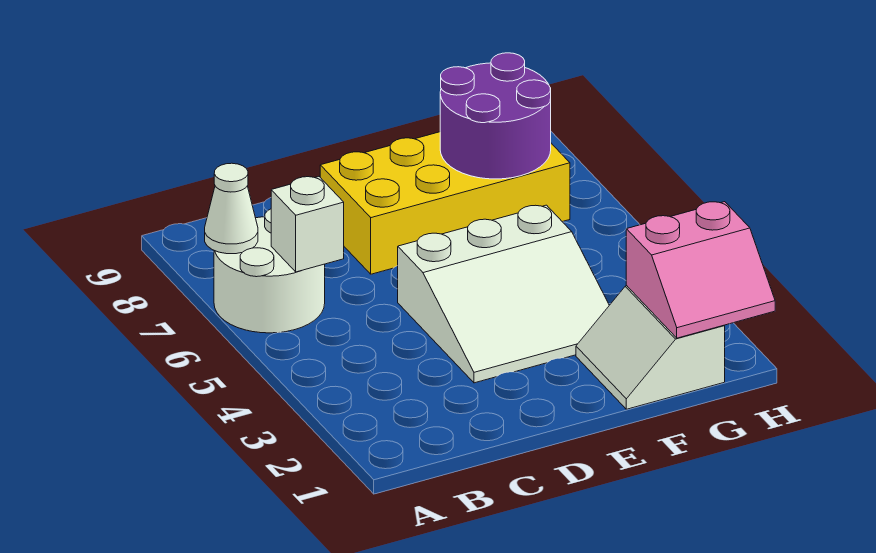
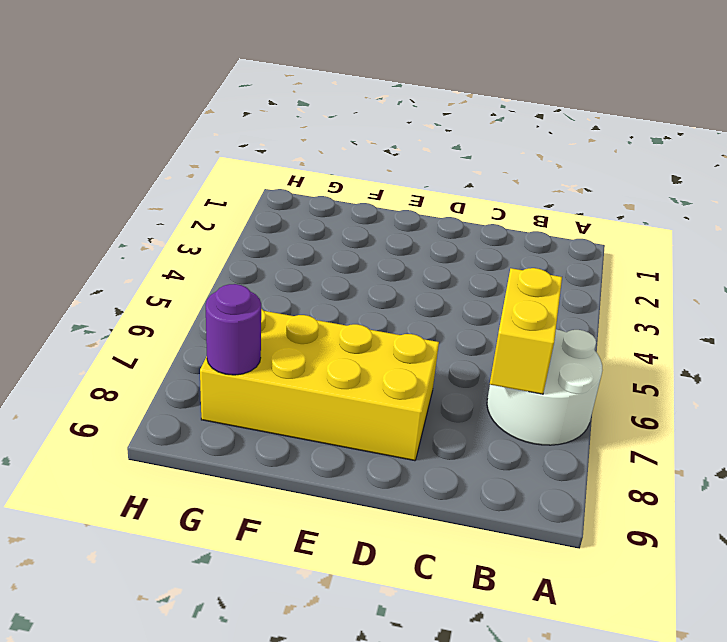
yellow 1x2 brick [490,268,562,394] -> white 1x1 brick [271,177,344,272]
purple 1x1 round brick [206,284,261,375] -> purple 2x2 round brick [440,53,551,179]
none -> white 3x3 slope [398,205,609,383]
none -> white 2x2 slope [576,286,725,409]

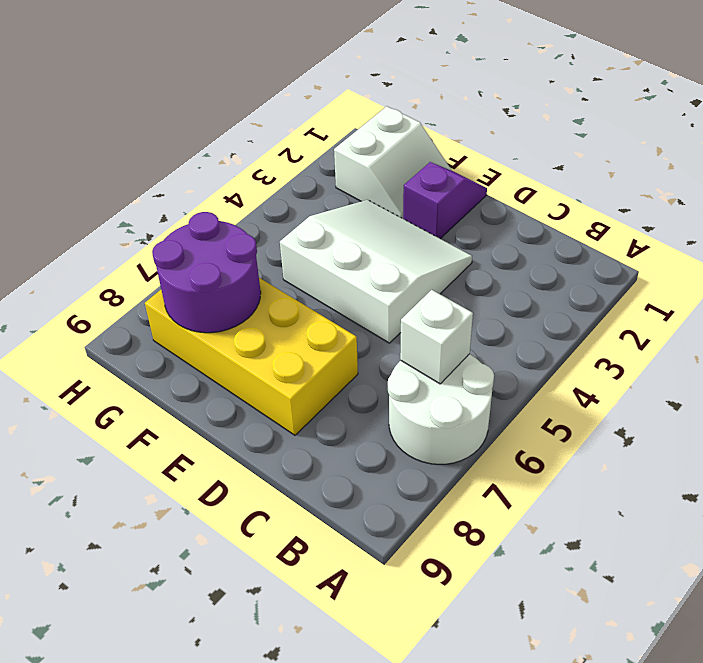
purple 1x2 slope [403,162,487,239] -> none
none -> white 1x1 cone [205,163,258,254]
none -> pink 2x2 slope [626,202,775,338]

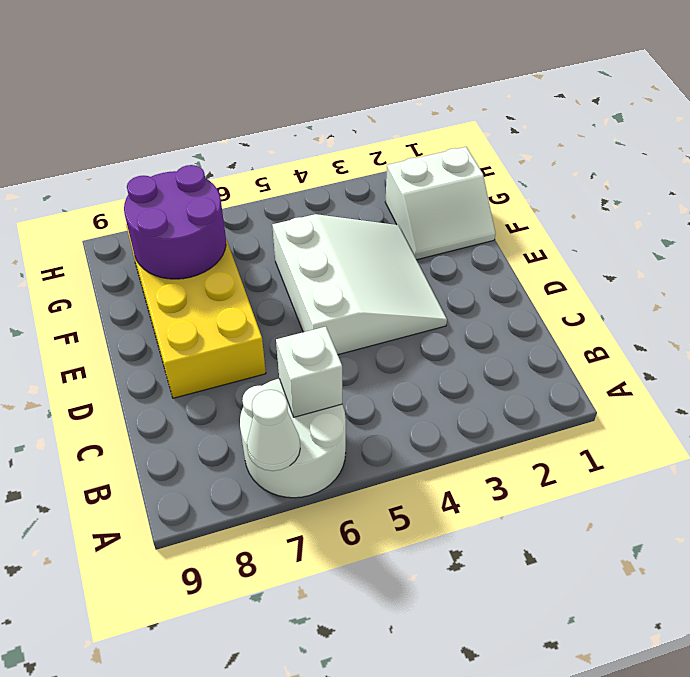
none -> pink 2x2 slope [626,202,775,338]

